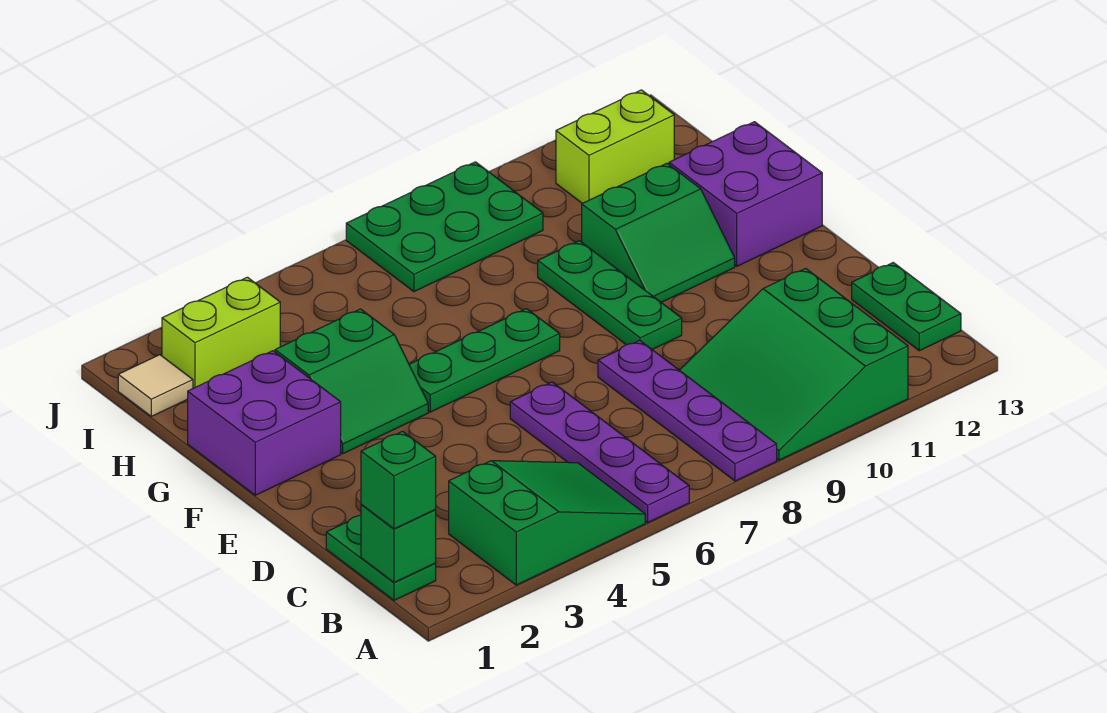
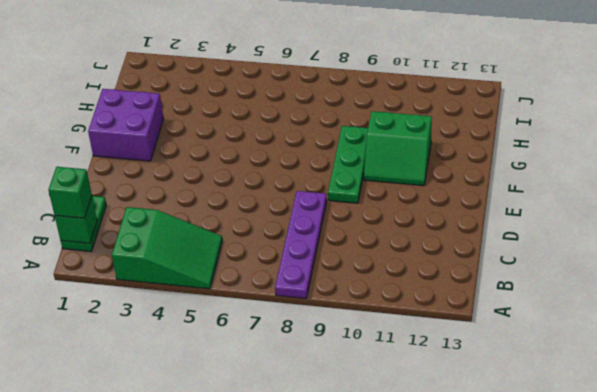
none -> purple 1x4 plate [510,382,689,523]
none -> green 3x3 slope [680,268,908,460]
none -> green 1x2 plate [852,263,961,351]

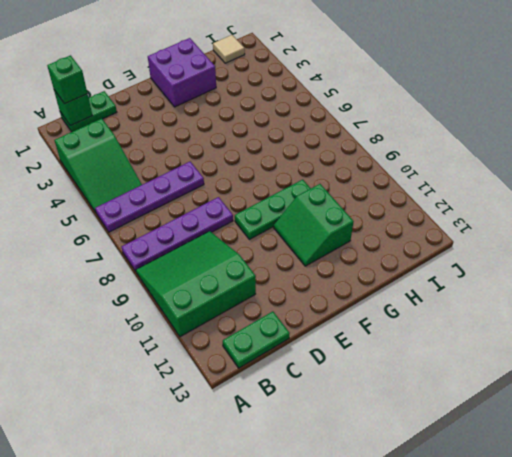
none -> green 2x2 slope [275,309,428,454]
none -> green 1x3 plate [409,309,560,412]
none -> purple 2x2 brick [669,122,822,266]

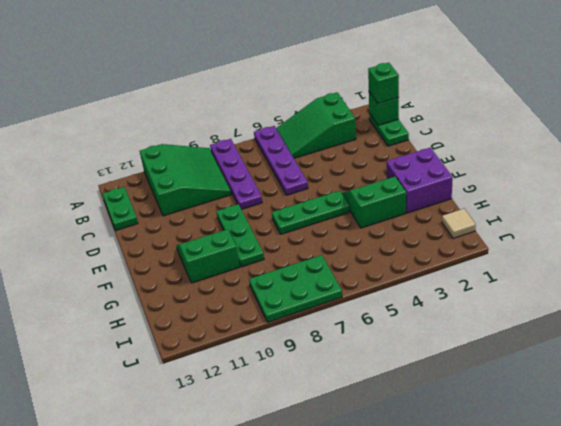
none -> purple 2x2 brick [669,122,822,266]
none -> lime 1x2 brick [162,277,280,388]
none -> lime 1x2 brick [556,90,674,203]

